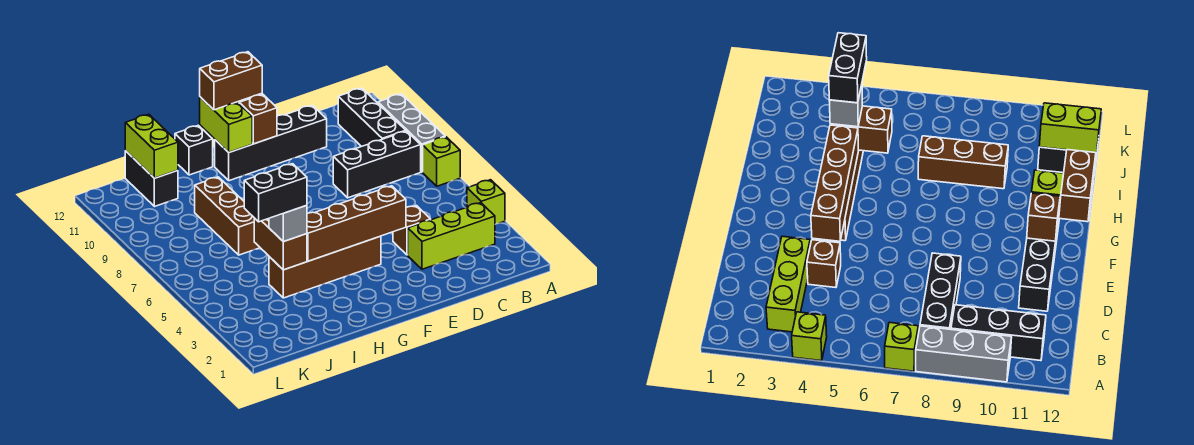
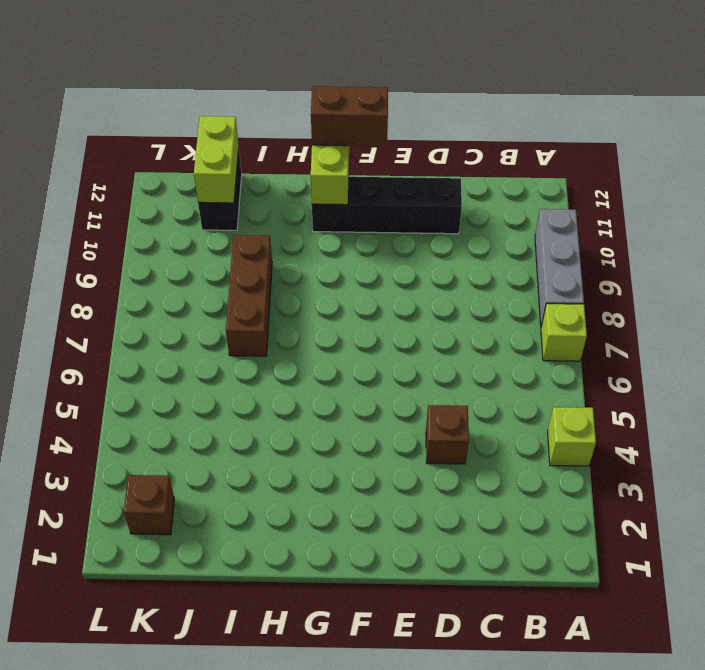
brown 1x1 brick [124,475,174,535] -> brown 1x1 brick moved to [239,94,277,144]
none -> lime 1x3 brick [408,203,495,269]
none -> black 1x3 brick [333,131,421,198]
none -> black 1x3 brick [338,88,406,147]

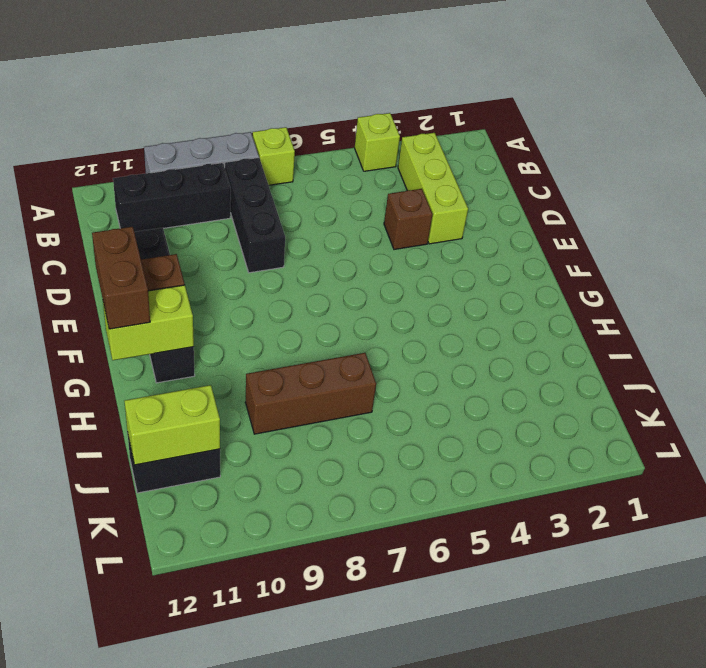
none -> brown 1x4 brick [269,236,381,298]
none -> black 1x1 brick [175,125,213,175]
none -> brown 1x4 brick [307,186,406,261]

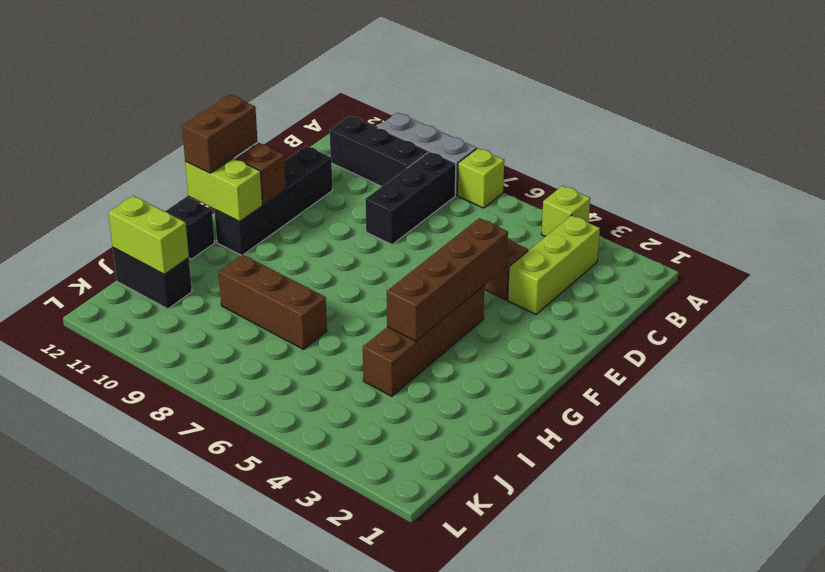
none -> brown 1x2 brick [254,218,307,270]
none -> grey 1x1 brick [269,205,307,242]
none -> black 1x2 brick [244,164,307,222]

